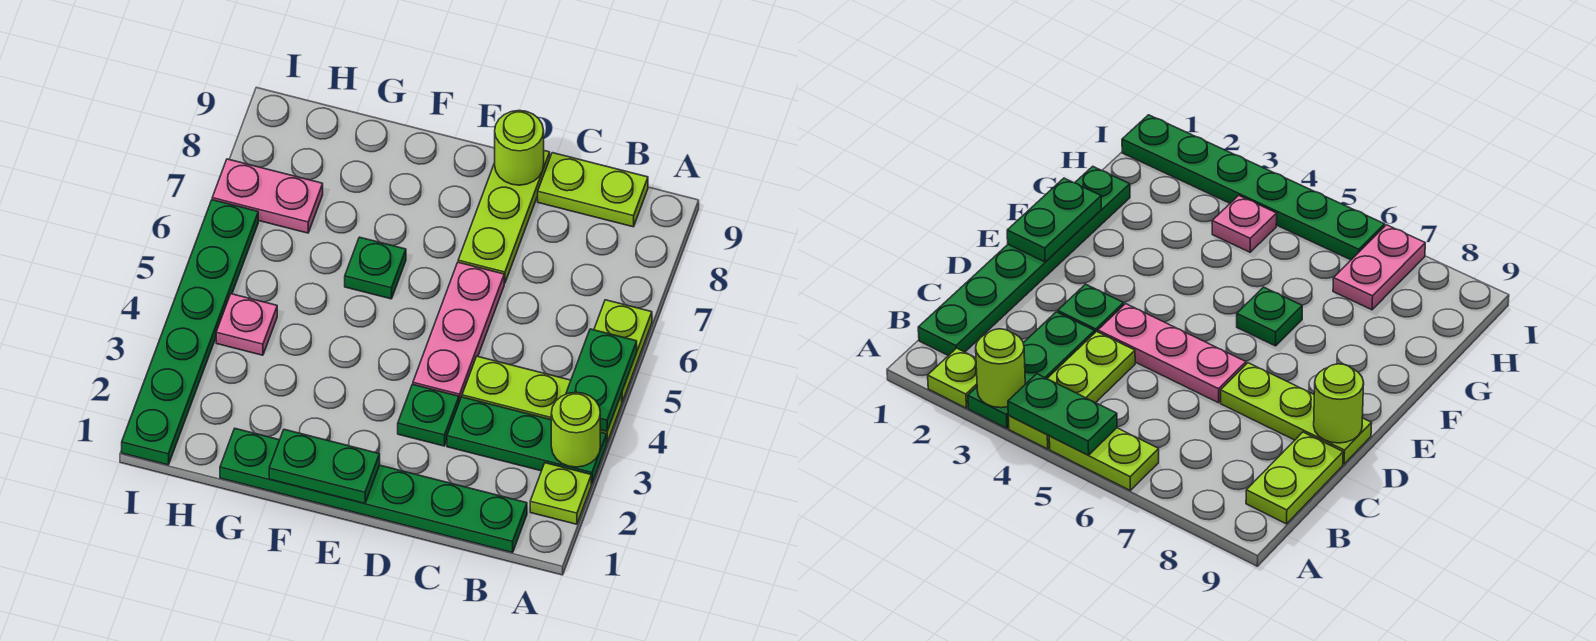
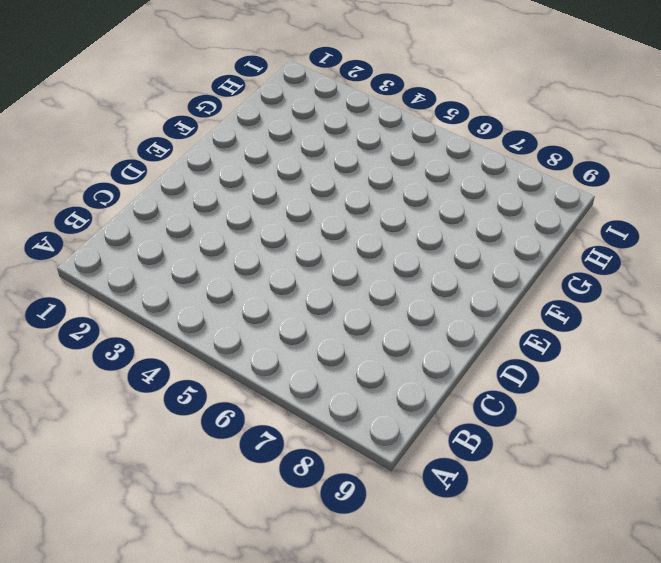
none -> lime 1x1 plate [530,463,591,524]
none -> green 1x3 plate [447,397,607,484]
none -> lime 1x3 plate [462,356,622,442]

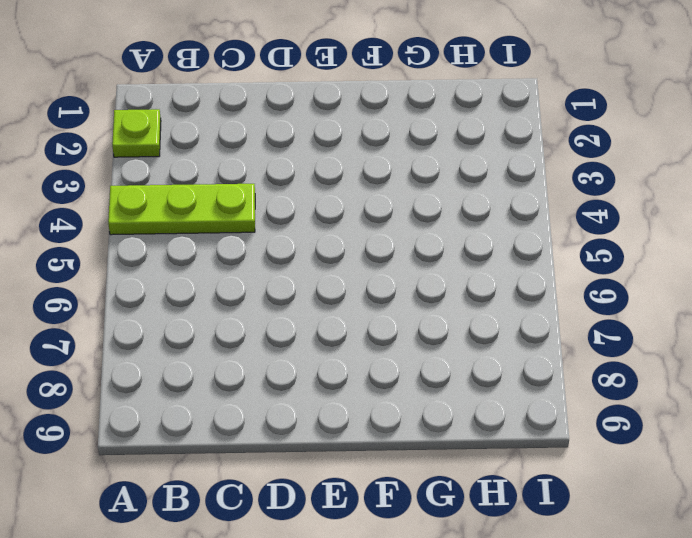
none -> green 1x3 plate [447,397,607,484]
none -> lime 1x2 plate [594,300,652,402]
none -> green 1x6 plate [220,429,527,553]

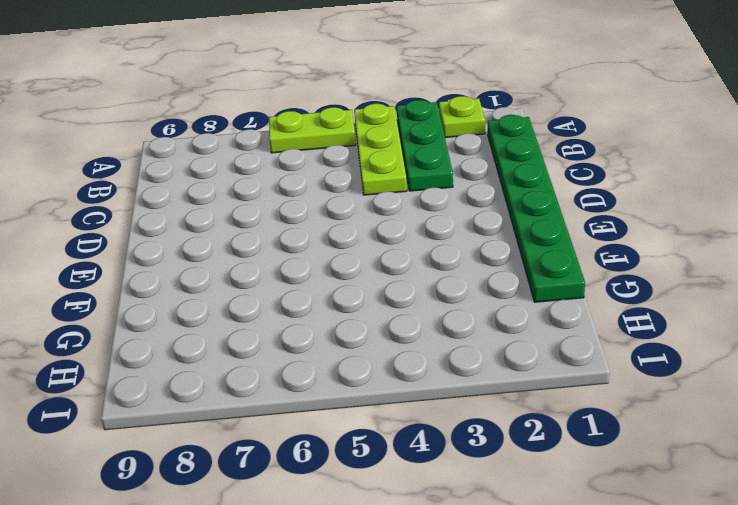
none -> lime 1x2 plate [538,153,648,227]
none -> green 1x1 plate [398,384,459,446]
none -> pink 1x3 plate [413,262,504,402]

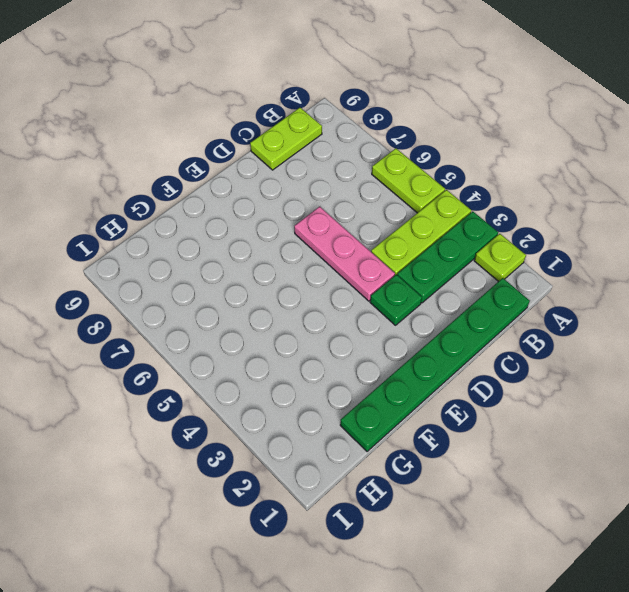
none -> lime 1x3 plate [458,151,550,283]
none -> green 1x1 plate [345,237,406,299]
none -> pink 1x1 plate [216,294,277,355]

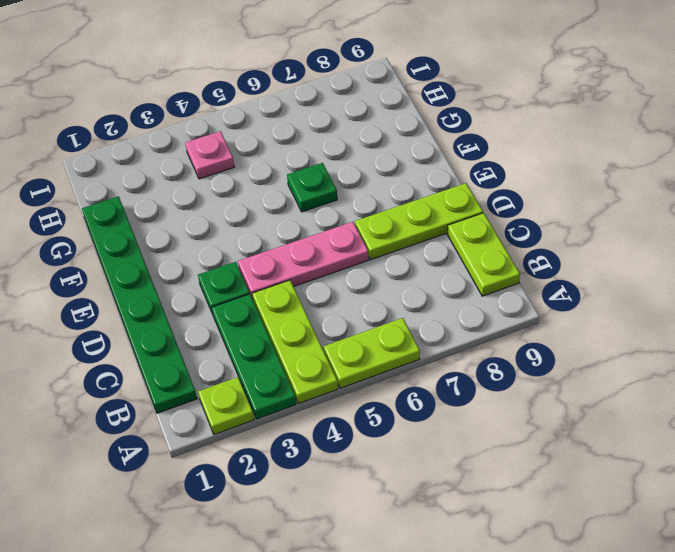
none -> pink 1x2 plate [212,159,323,233]
none -> green 1x6 plate [122,200,258,465]
none -> lime 1x1 round brick [551,392,600,467]

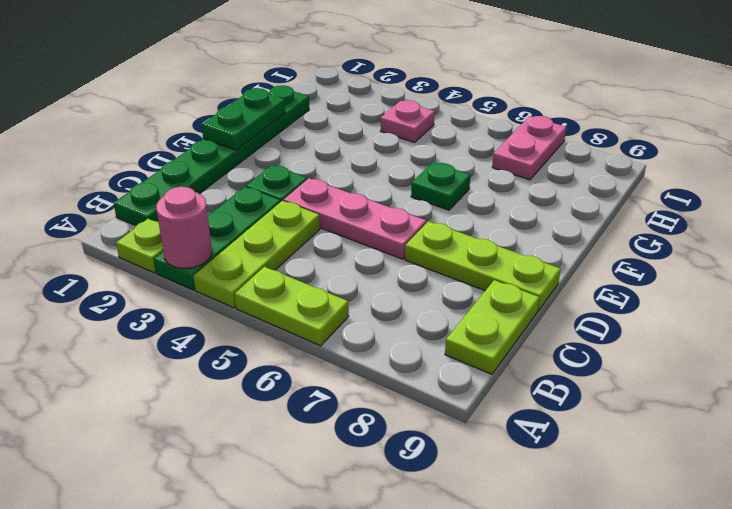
pink 1x1 round brick [156,187,212,269] -> lime 1x1 round brick [551,392,600,467]
none -> green 1x6 plate [122,200,258,465]
none -> green 1x2 plate [566,329,637,431]
none -> lime 1x1 round brick [495,111,544,185]

